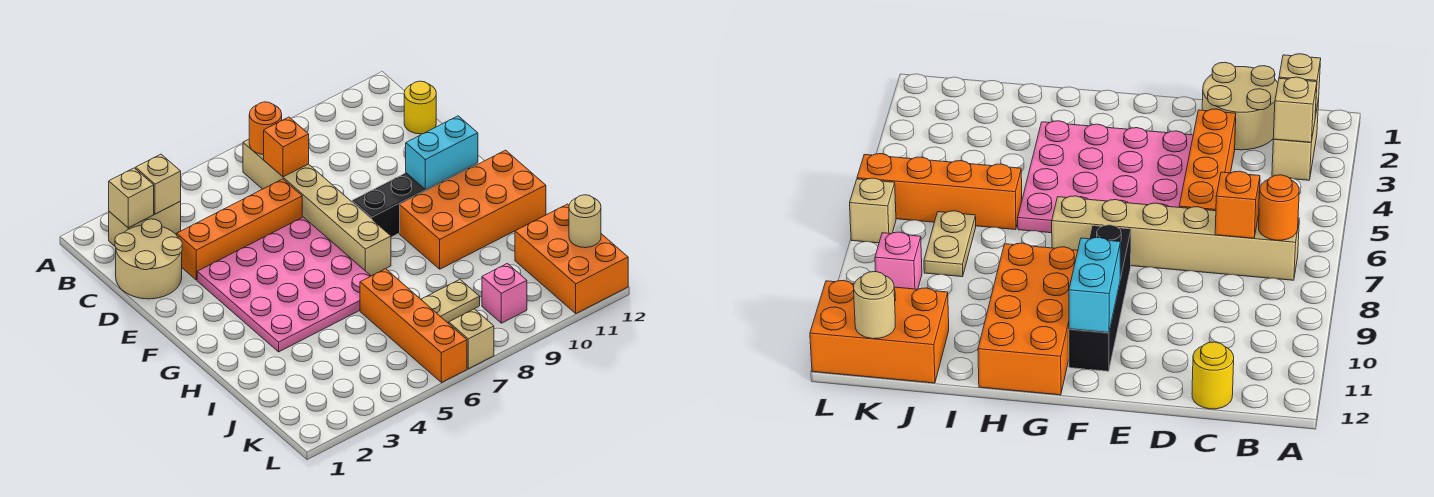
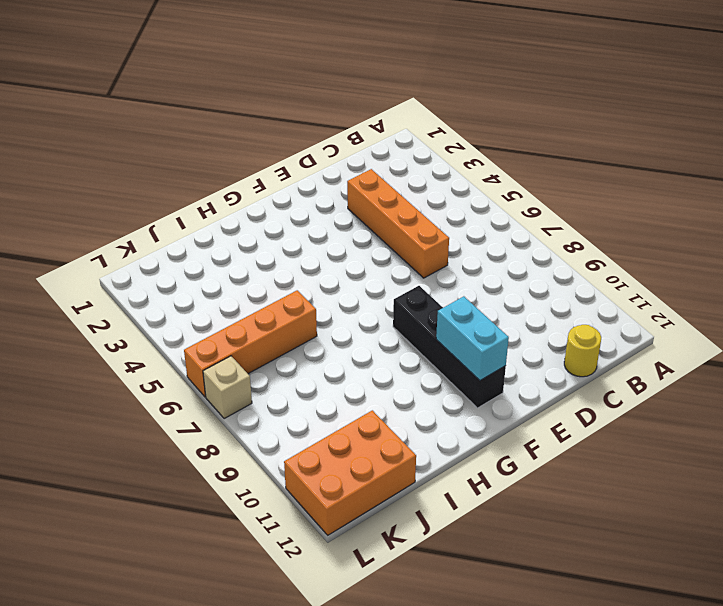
none -> tan 1x2 brick [109,202,181,246]
none -> tan 1x6 brick [243,139,391,276]
none -> tan 2x2 round brick [115,219,182,299]

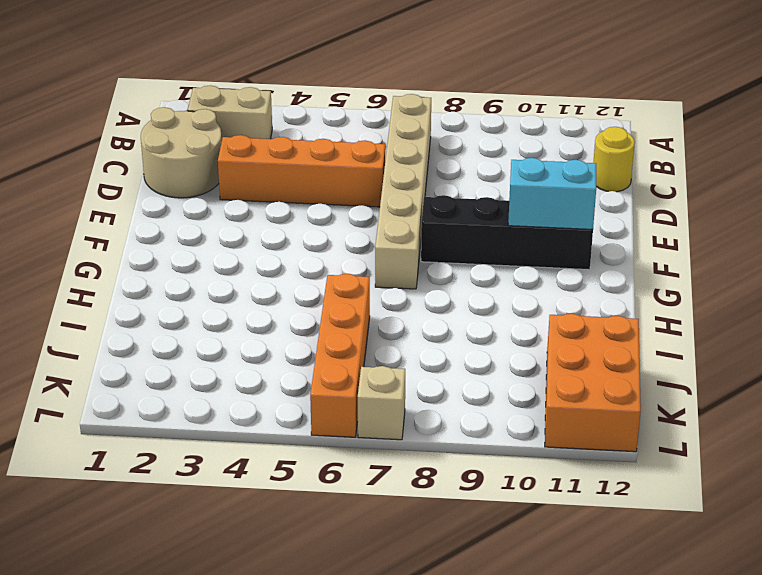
none -> pink 4x4 plate [197,217,371,352]
none -> orange 2x4 brick [400,150,546,269]
none -> tan 1x2 plate [421,279,480,323]

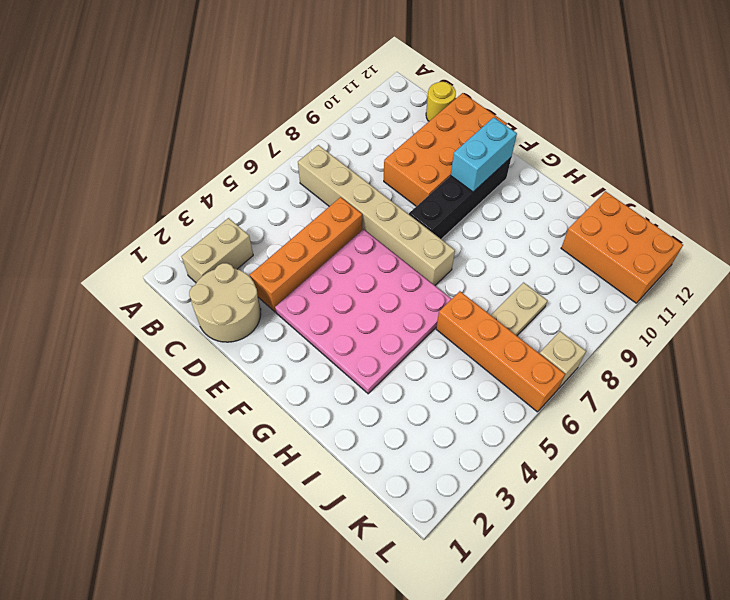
orange 2x4 brick [384,93,507,206] -> orange 2x4 brick moved to [400,150,546,269]
none -> pink 1x1 brick [482,263,527,323]
none -> tan 1x1 brick [109,168,154,228]
none -> tan 1x1 brick [136,154,181,214]

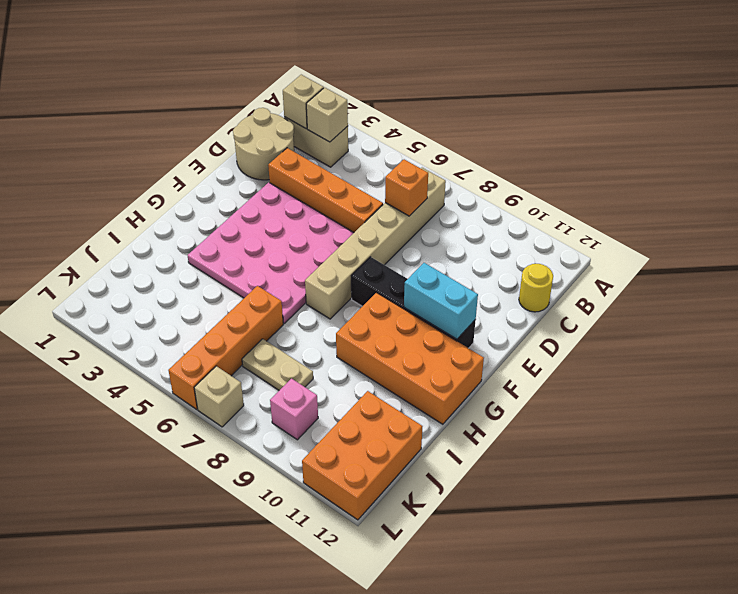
none -> orange 1x1 round brick [249,102,282,154]
none -> tan 1x1 round brick [569,195,601,248]

